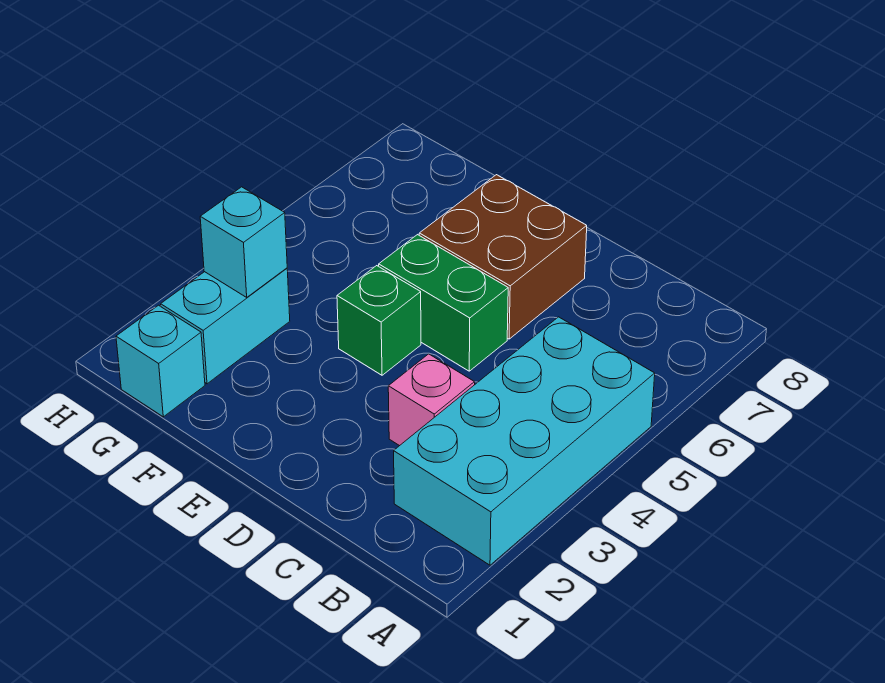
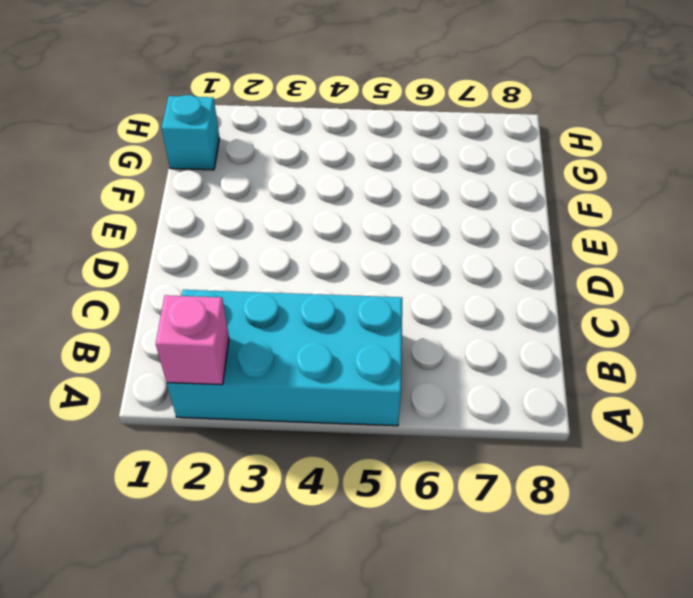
pink 1x1 brick [156,295,229,385] -> pink 1x1 brick moved to [388,354,475,446]
none -> green 1x2 brick [379,235,508,371]
none -> brown 2x2 brick [419,175,587,339]

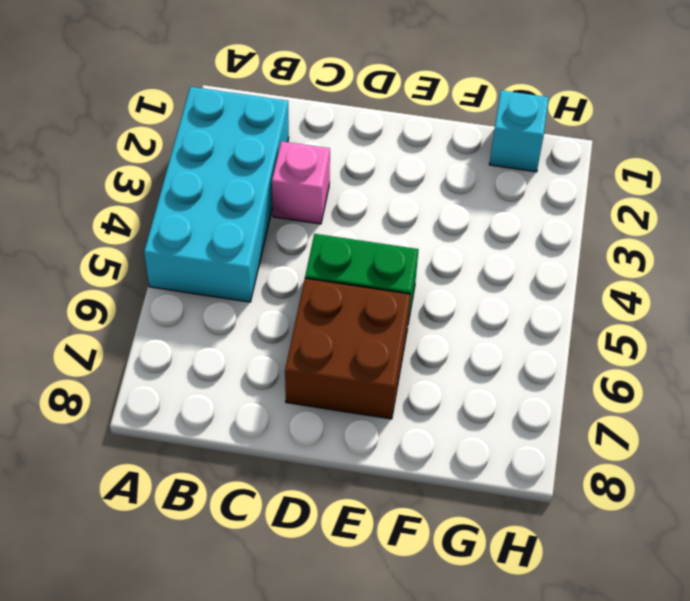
none -> green 1x1 brick [337,266,421,375]
none -> cyan 1x2 brick [161,268,290,384]

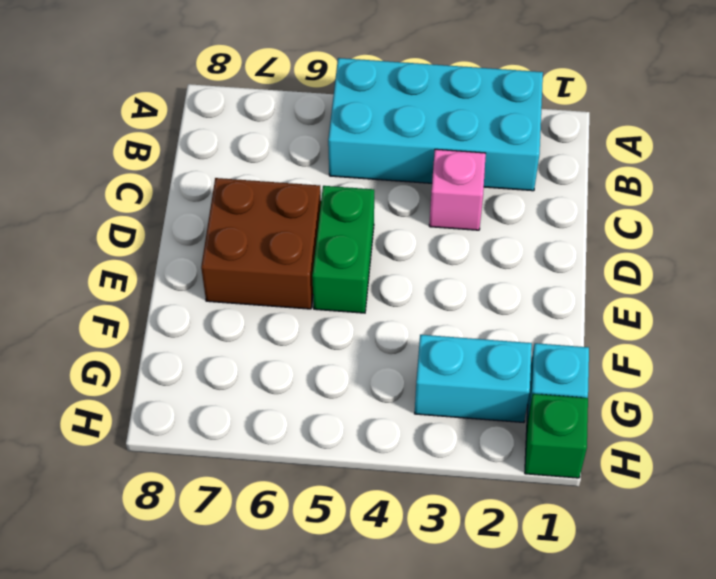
green 1x1 brick [525,394,588,478] -> green 1x1 brick moved to [337,266,421,375]
none -> cyan 1x1 brick [200,187,287,297]

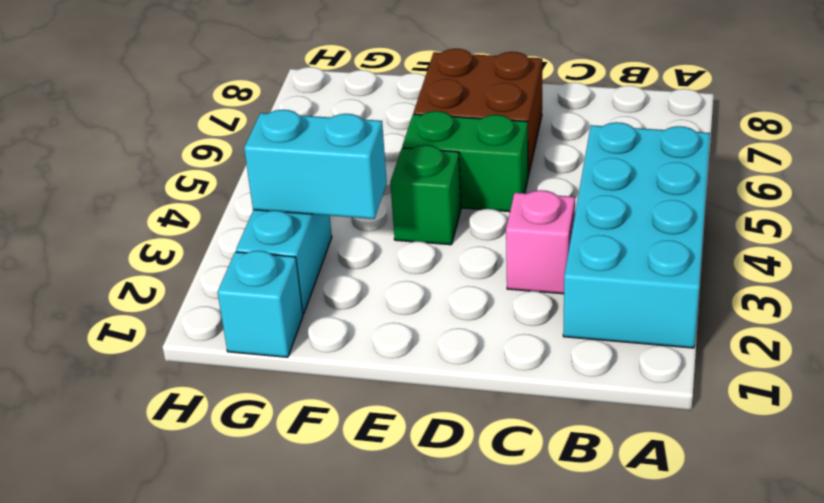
cyan 1x2 brick [244,110,387,219] -> cyan 1x1 brick [200,187,287,297]

